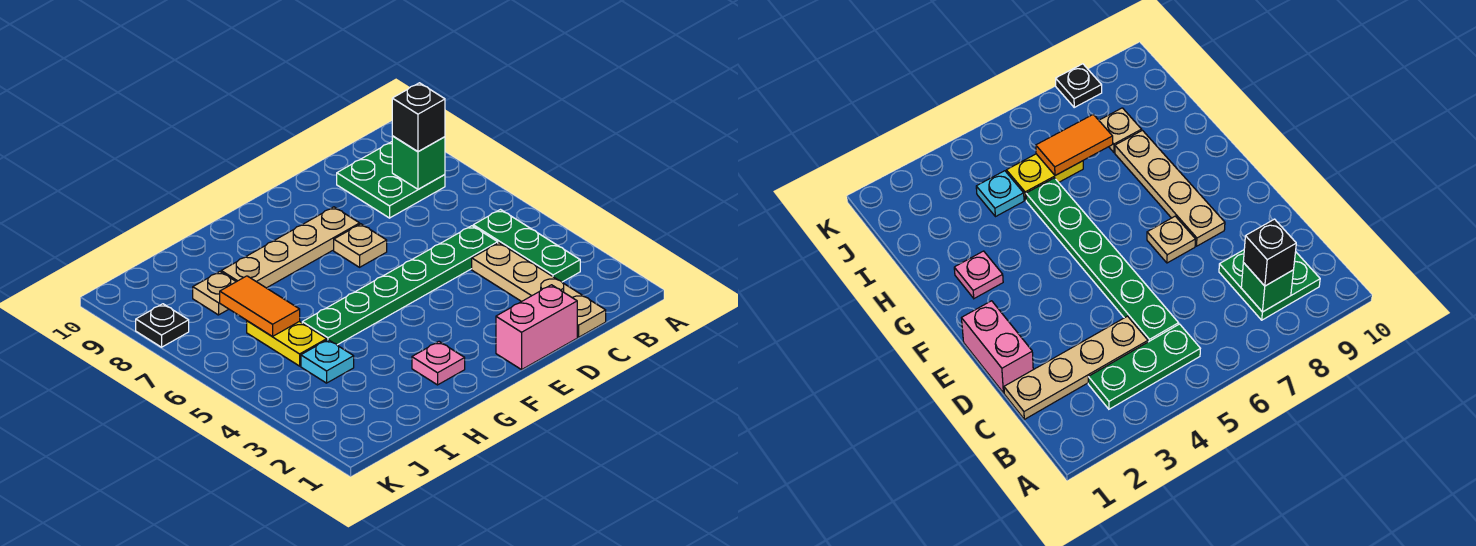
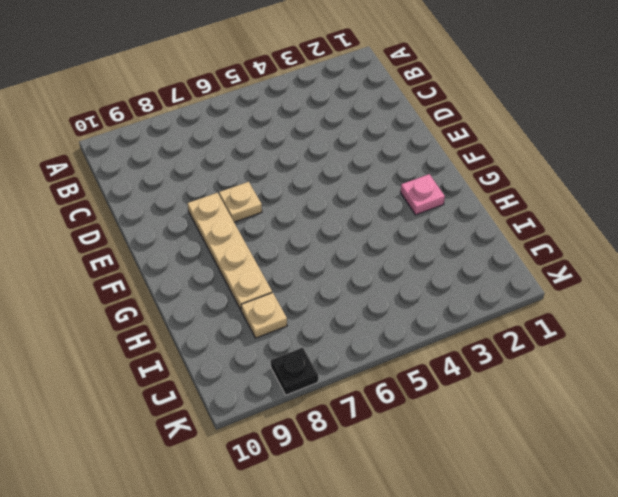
none -> green 1x3 plate [473,210,580,282]
none -> green 2x2 plate [337,142,445,218]
none -> tan 1x4 plate [472,243,606,337]

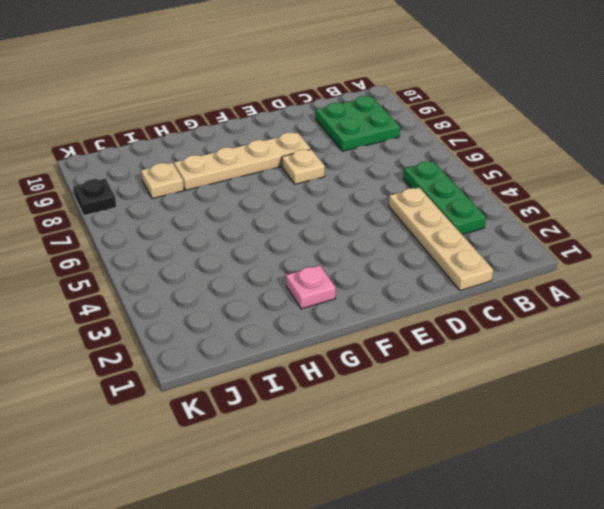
none -> green 1x6 plate [302,226,498,345]
none -> pink 1x2 brick [496,285,577,370]
none -> cyan 1x1 plate [301,340,354,383]

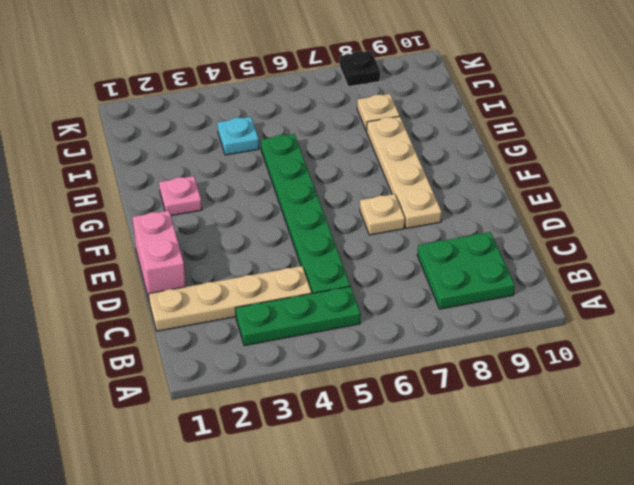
none -> yellow 1x2 plate [247,321,327,366]
none -> green 1x1 brick [392,136,445,189]
none -> orange 1x2 tile [220,276,300,336]

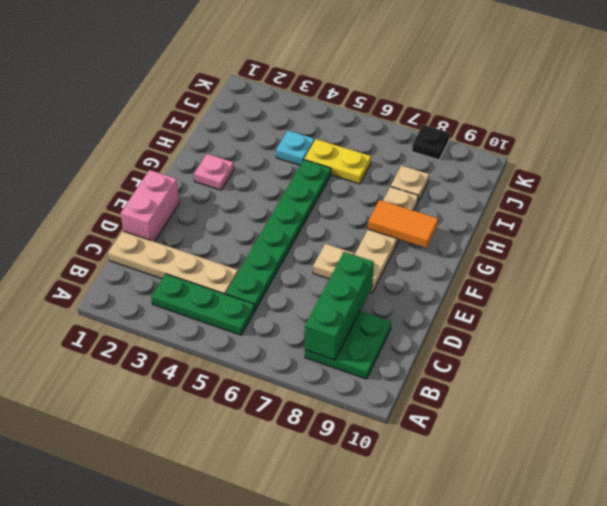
green 1x3 brick [305,252,374,360] -> green 1x1 brick [392,136,445,189]
orange 1x2 tile [368,200,438,248] -> orange 1x2 tile moved to [220,276,300,336]
none -> black 1x1 brick [392,83,445,152]

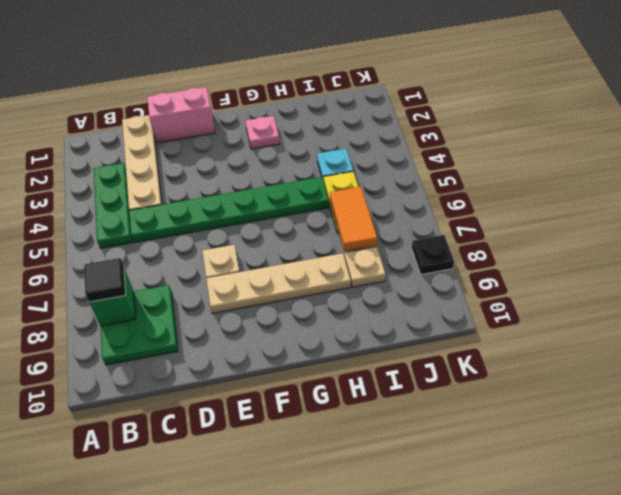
black 1x1 tile [84,258,126,302] -> black 1x1 brick [392,83,445,152]

